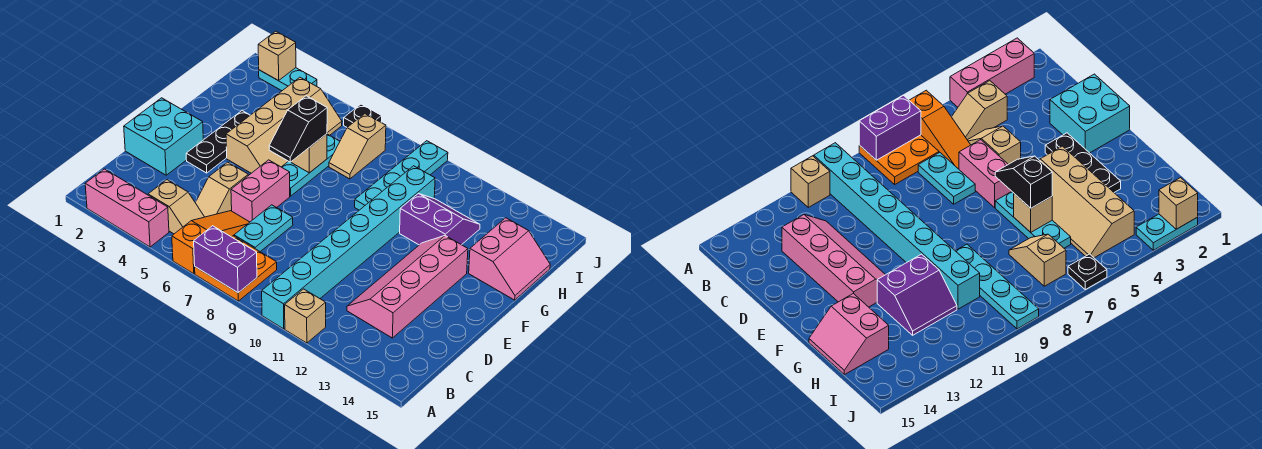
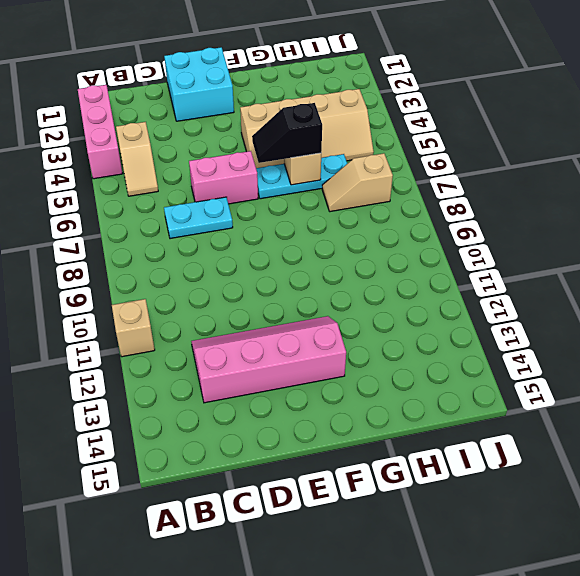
none -> orange 1x3 slope [172,211,250,274]
none -> orange 2x2 plate [195,236,277,301]
none -> cyan 1x8 brick [262,166,435,329]

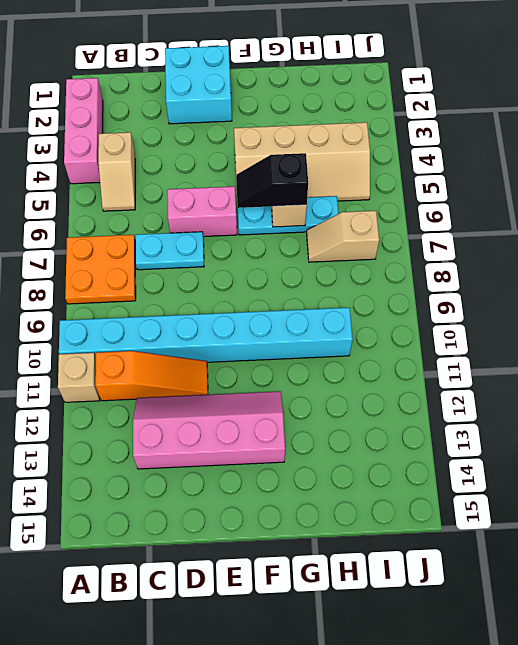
orange 1x3 slope [95,351,208,401] -> orange 1x3 slope moved to [172,211,250,274]
none -> tan 1x2 slope [195,162,248,217]
none -> black 1x3 plate [186,111,250,173]
none -> cyan 1x4 plate [355,141,448,210]

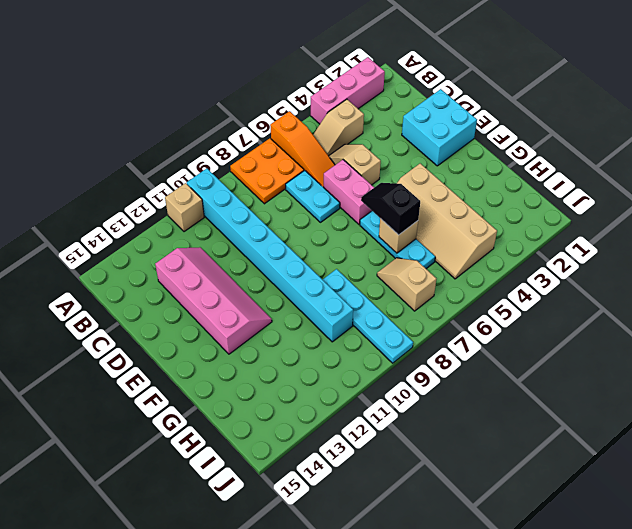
none -> black 1x3 plate [186,111,250,173]
none -> purple 2x2 slope [400,194,480,245]
none -> pink 2x2 slope [469,218,550,300]

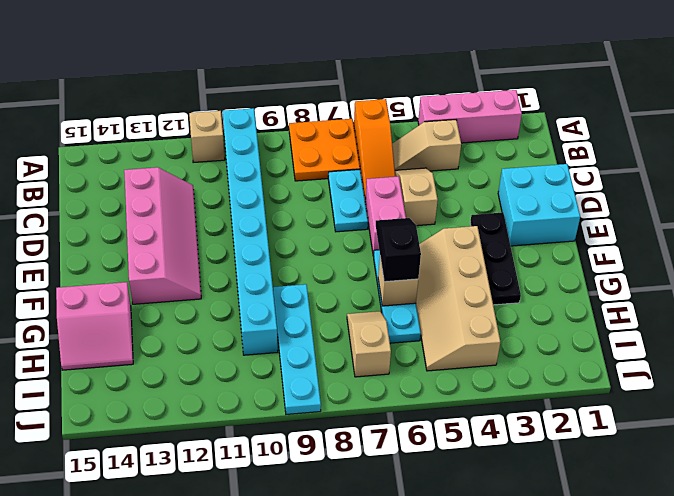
pink 2x2 slope [56,282,133,370] -> pink 2x2 slope turned to [469,218,550,300]
none -> purple 2x2 slope [400,194,480,245]
none -> cyan 1x2 plate [259,68,317,91]
none -> black 1x1 plate [344,104,382,127]

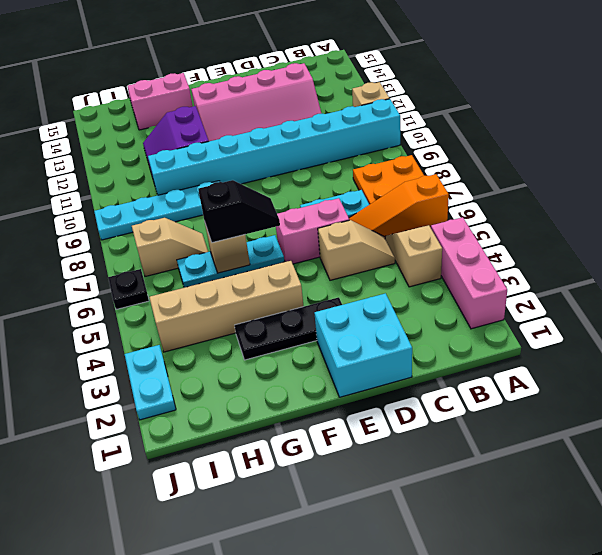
none -> purple 1x2 brick [194,226,257,293]
none -> tan 1x1 brick [258,31,296,81]

